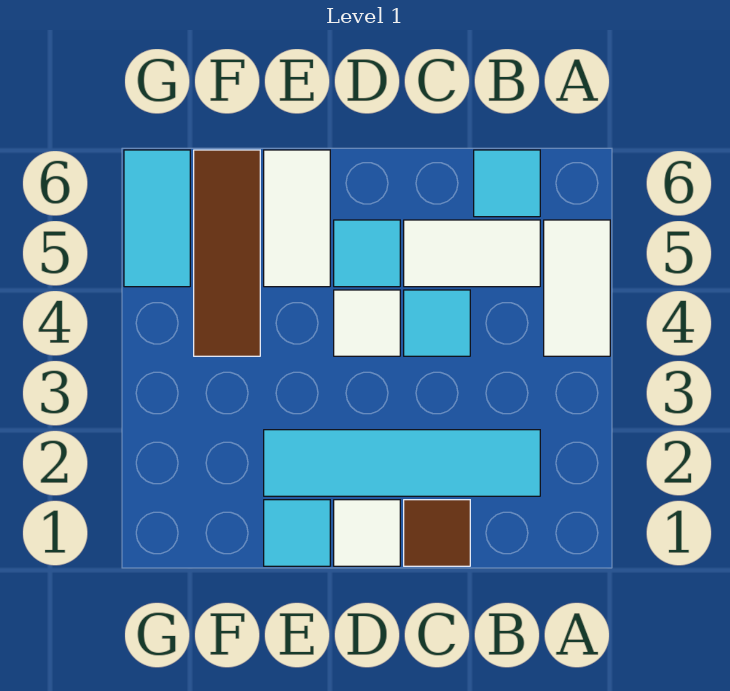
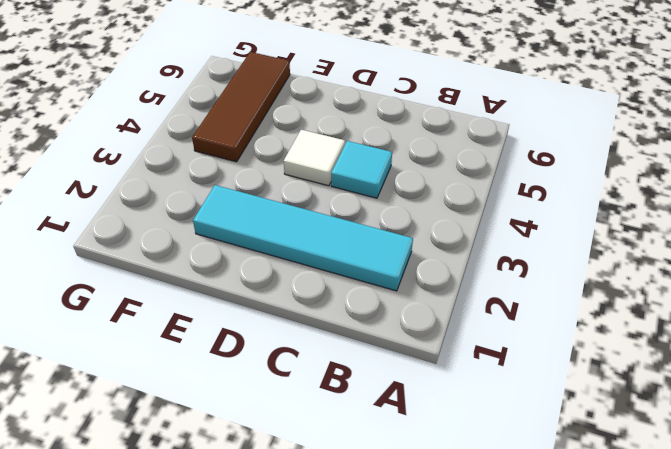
none -> white 1x2 tile [544,220,610,356]
none -> white 1x2 tile [404,220,540,287]
none -> cyan 1x1 tile [474,150,540,217]

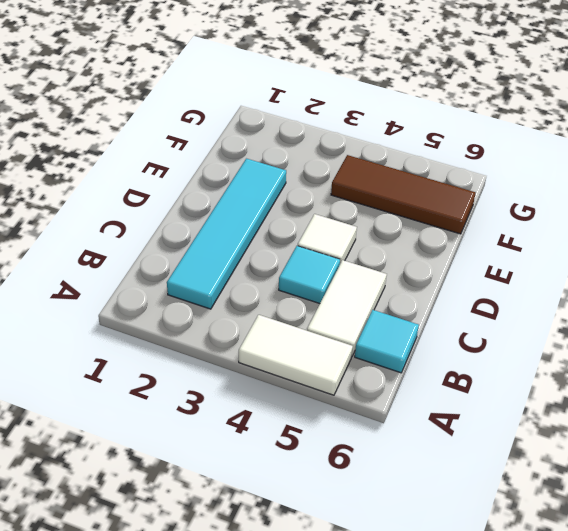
none -> brown 1x1 tile [404,500,470,566]
none -> white 1x1 tile [334,500,400,566]
none -> cyan 1x1 tile [334,220,400,287]

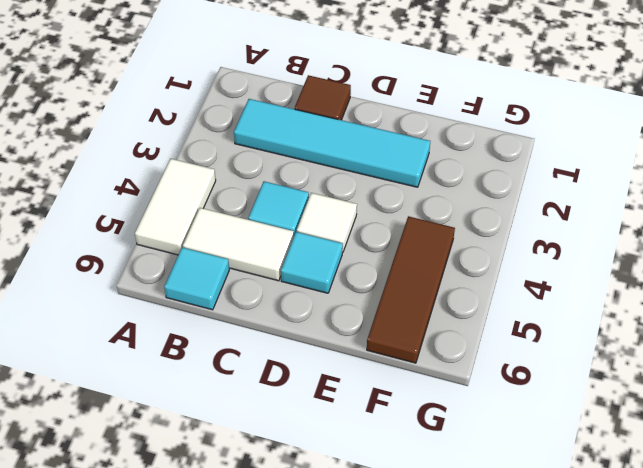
none -> white 1x1 tile [334,500,400,566]
none -> cyan 1x1 tile [264,500,330,566]
none -> white 1x2 tile [264,150,330,287]

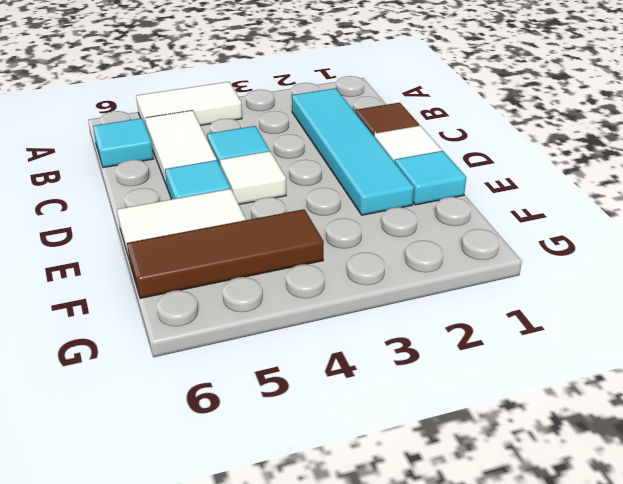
none -> cyan 1x2 tile [124,150,190,287]

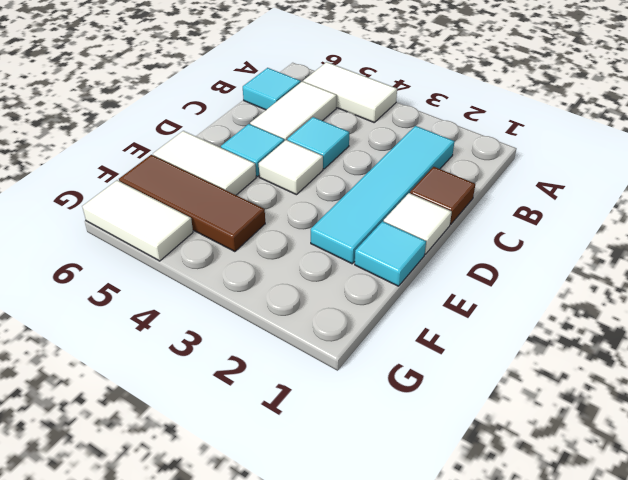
white 1x2 tile [82,180,193,261] -> cyan 1x2 tile [124,150,190,287]

